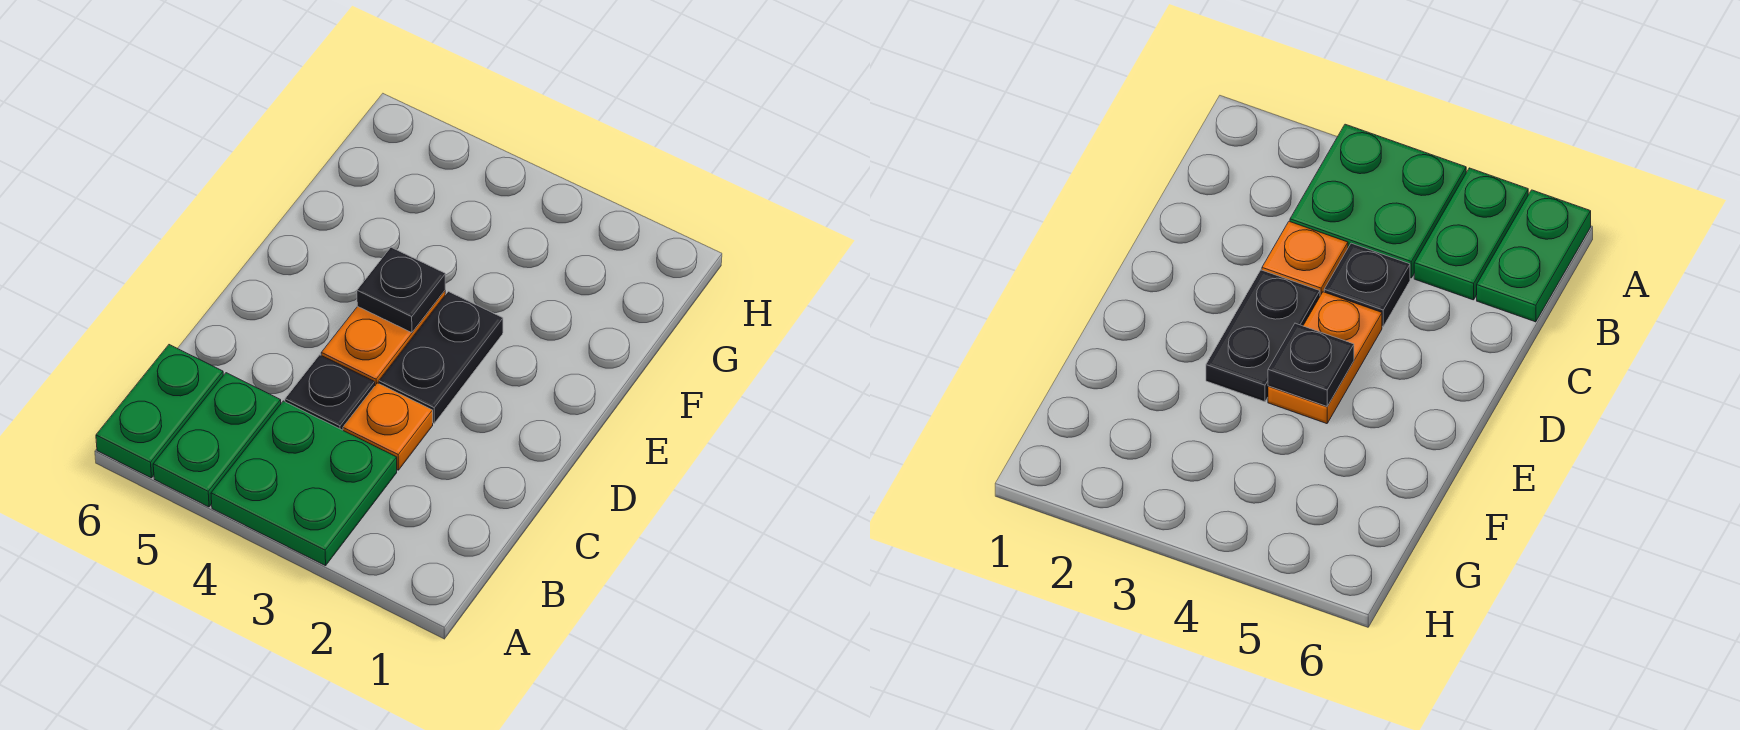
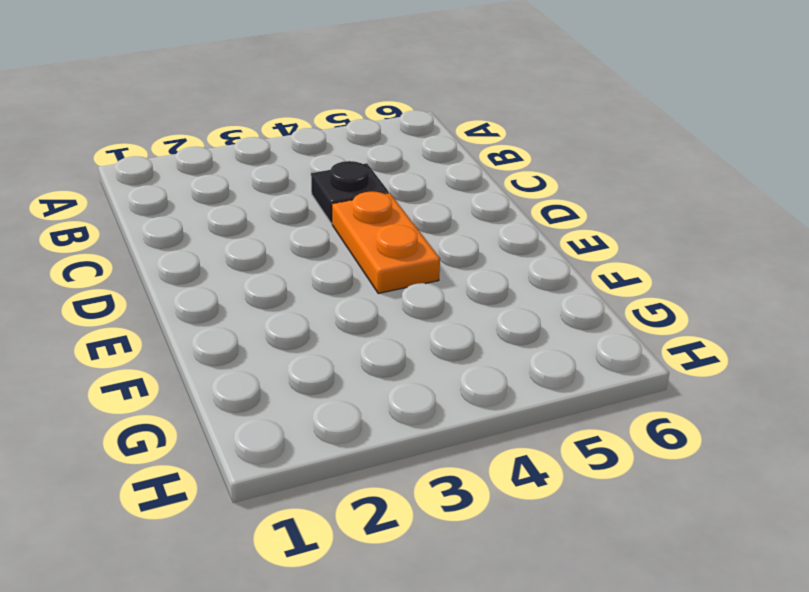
none -> green 2x2 plate [211,401,397,566]
none -> green 1x2 plate [153,373,281,507]

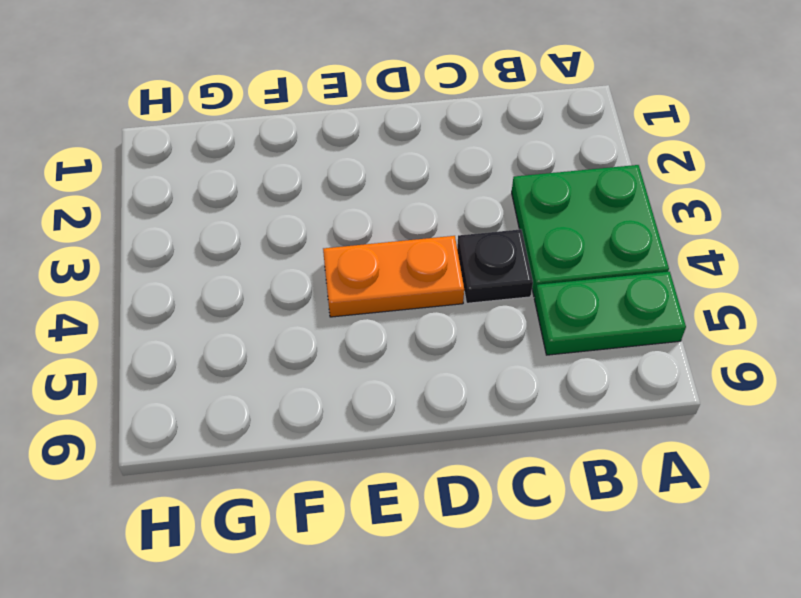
none -> green 1x2 plate [96,345,223,478]
none -> orange 1x1 plate [343,383,433,470]

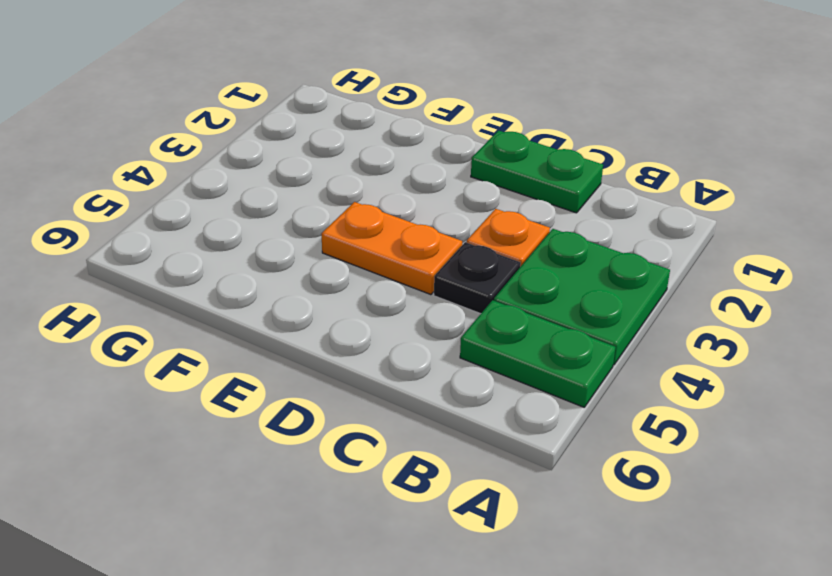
green 1x2 plate [471,131,603,213] -> green 1x2 plate moved to [96,345,223,478]
none -> black 1x2 plate [379,291,503,423]
none -> black 1x1 plate [357,247,445,333]

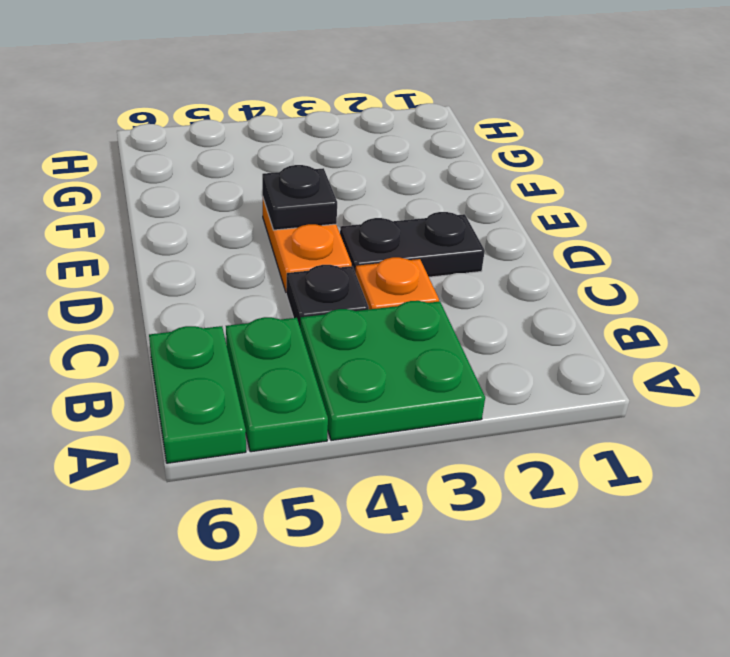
black 1x2 plate [340,212,485,277] -> black 1x2 plate turned to [379,291,503,423]

